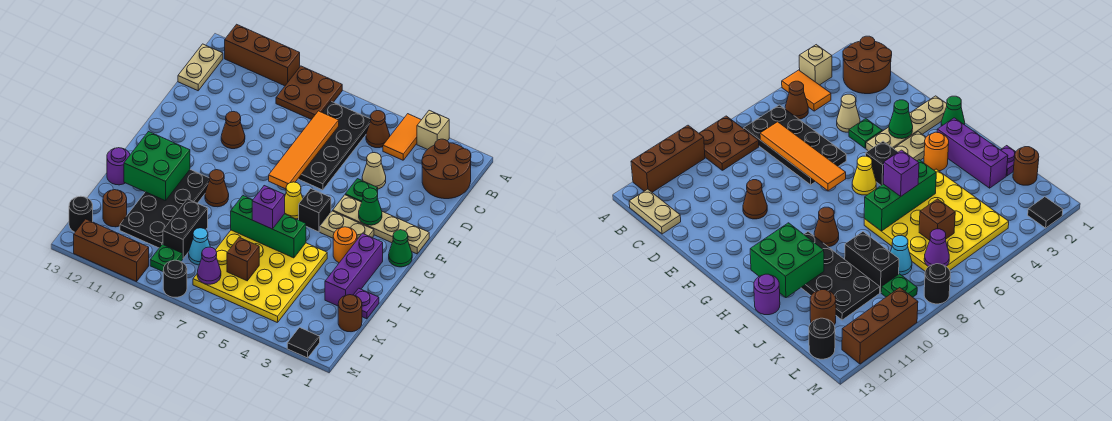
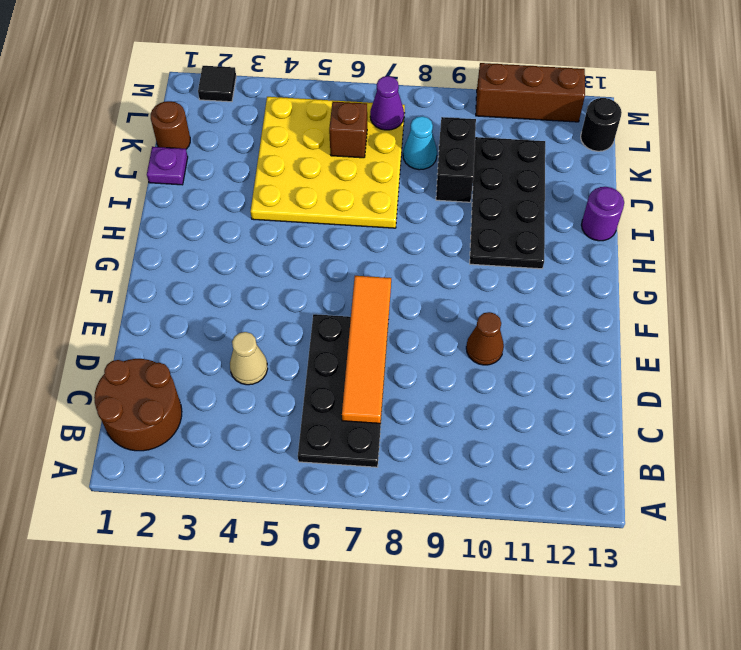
none -> tan 1x1 brick [417,110,449,150]
none -> orange 1x2 tile [383,114,421,160]
none -> brown 2x2 plate [276,66,342,120]
none -> brown 1x3 brick [225,24,300,86]

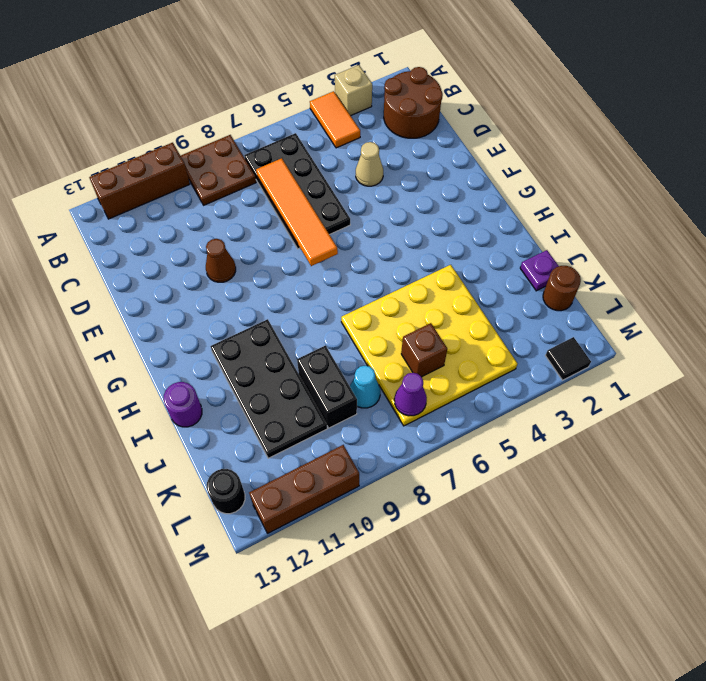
none -> brown 1x1 cone [366,111,390,148]
none -> tan 1x2 plate [178,44,223,91]
none -> green 1x1 plate [345,179,378,202]
none -> tan 1x4 plate [333,195,429,254]

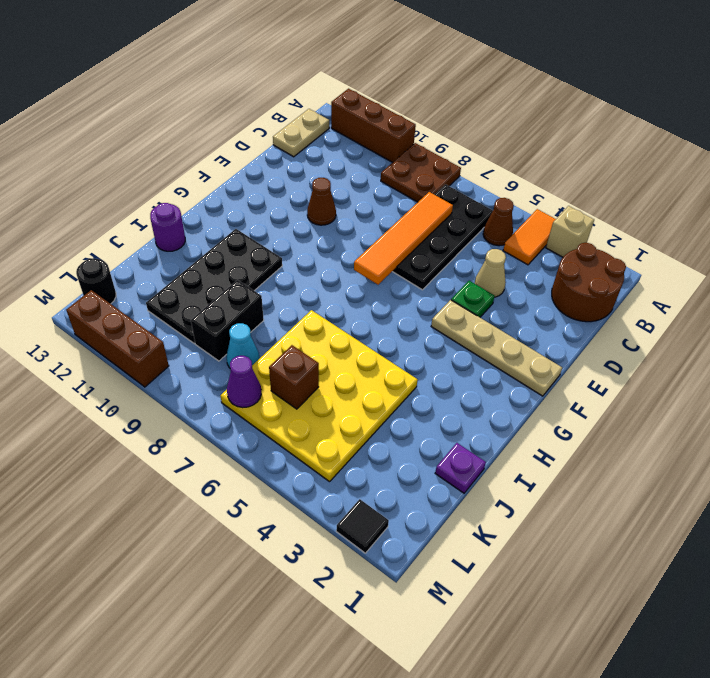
none -> green 1x1 cone [389,230,412,267]
none -> tan 1x2 plate [320,211,374,239]
none -> black 1x1 brick [299,189,331,232]
none -> yellow 1x1 cone [285,182,303,219]

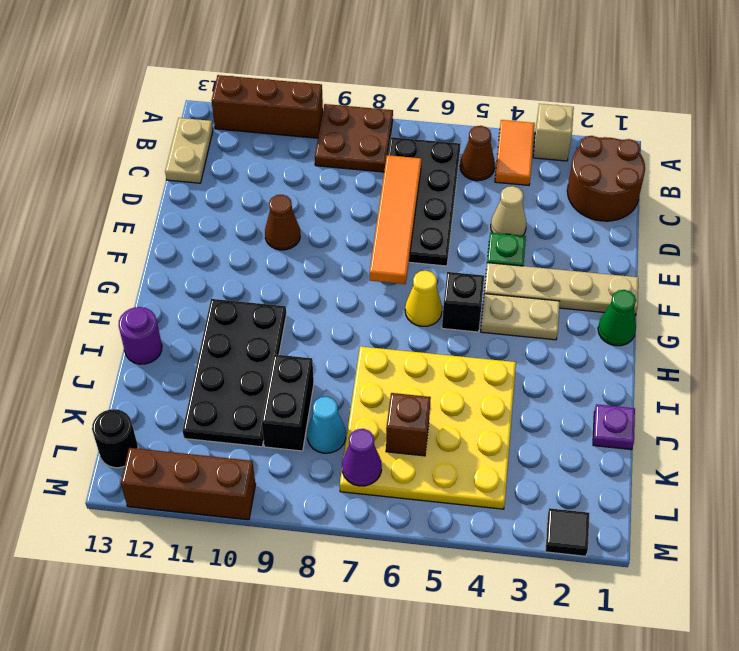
none -> purple 1x3 brick [325,233,383,306]
none -> orange 1x1 round brick [333,227,357,263]
none -> brown 1x1 cone [205,170,229,207]
none -> brown 1x1 round brick [338,295,362,332]

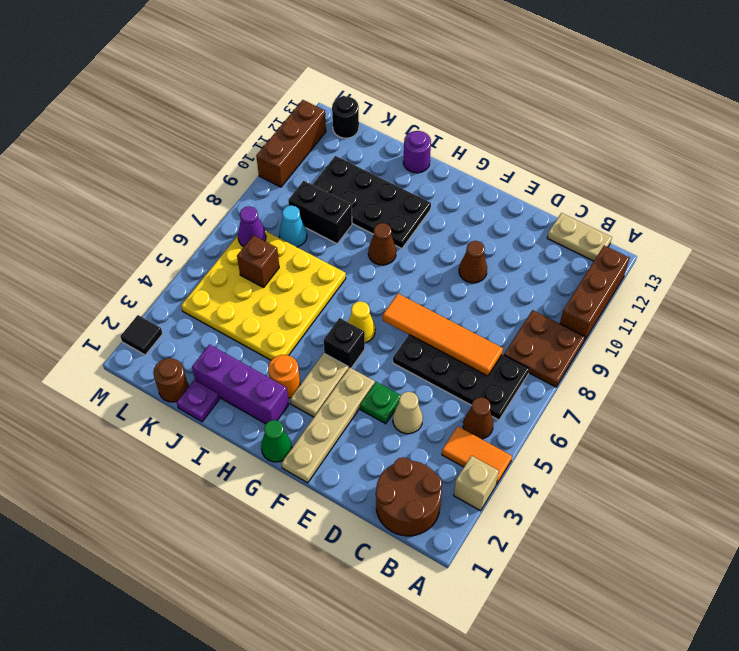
none -> brown 1x1 round brick [103,190,127,227]
none -> green 1x1 plate [150,244,183,271]
none -> black 1x1 round brick [163,260,187,297]
none -> green 1x1 cone [359,188,382,225]

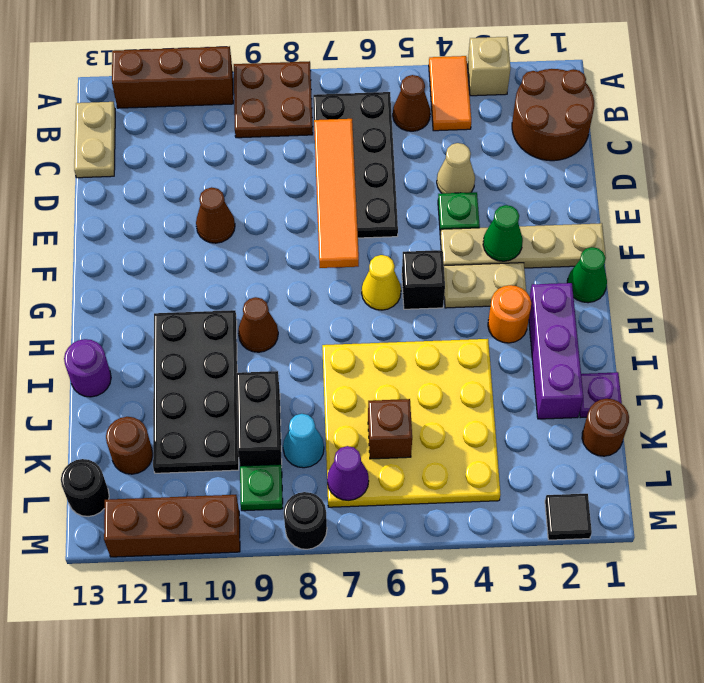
none -> green 2x2 brick [124,132,190,201]
none -> green 1x3 brick [231,196,306,258]
none -> purple 1x1 brick [252,186,285,229]

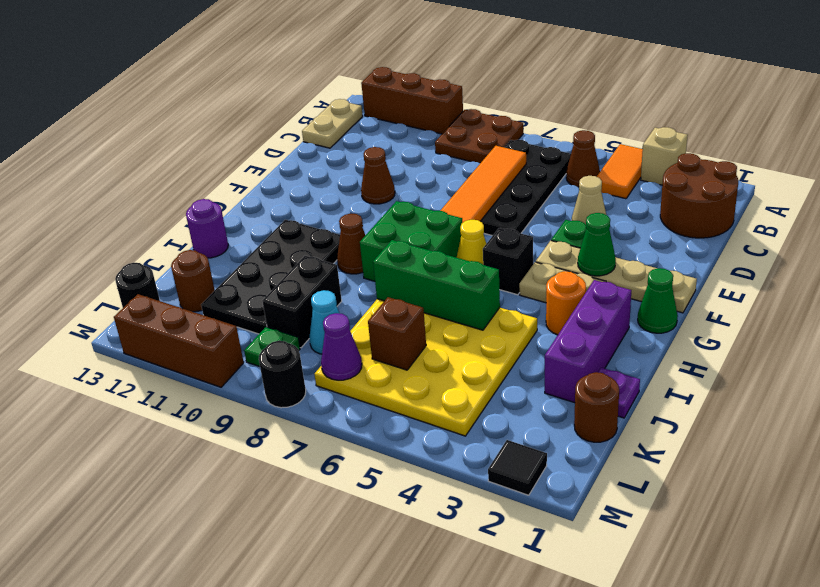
green 2x2 brick [360,201,462,281] -> green 2x2 brick moved to [124,132,190,201]
none -> purple 1x1 brick [252,186,285,229]

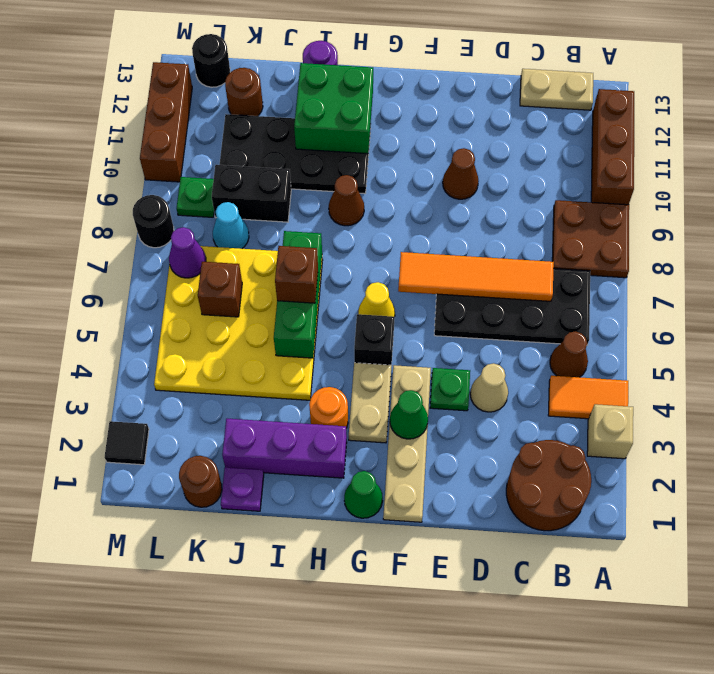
brown 1x1 brick [275,246,318,303] -> purple 1x1 brick [252,186,285,229]

